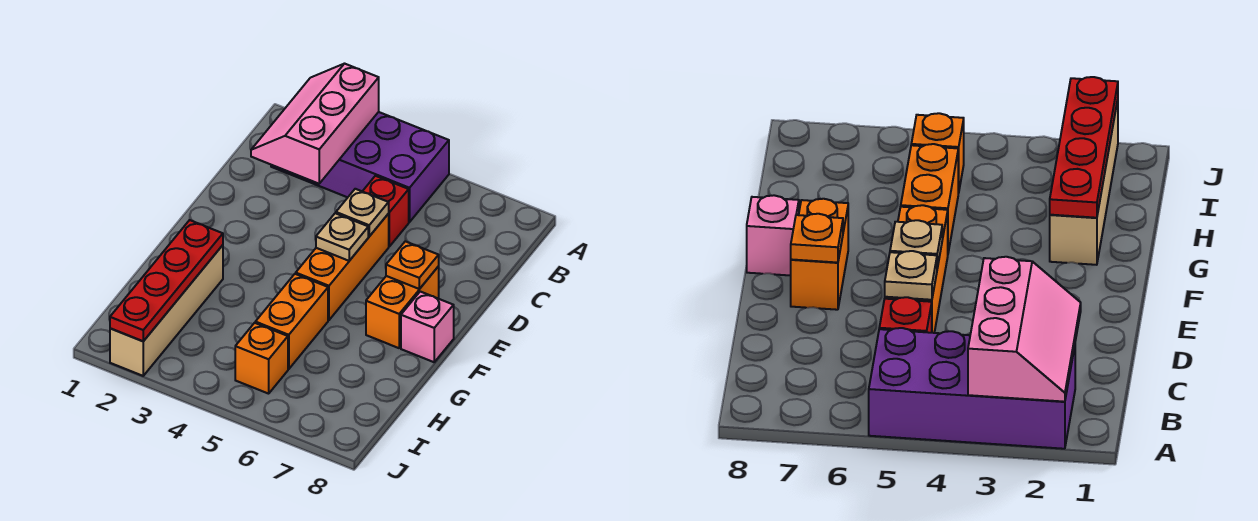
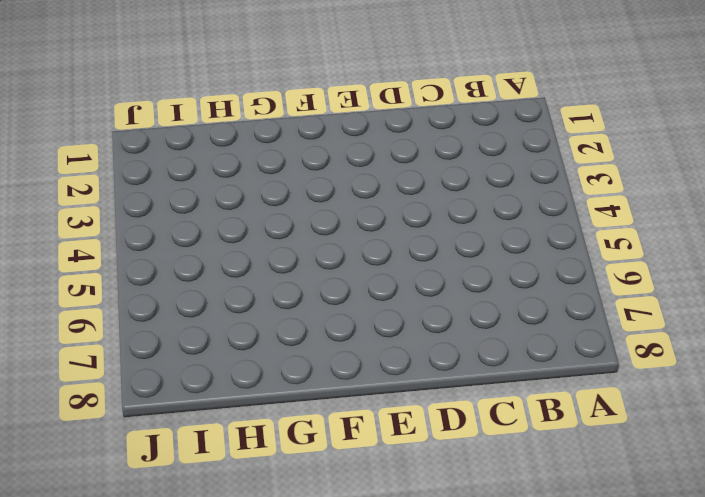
none -> purple 2x4 brick [271,112,449,222]
none -> red 1x1 brick [363,176,409,246]
none -> orange 1x3 brick [296,214,389,320]

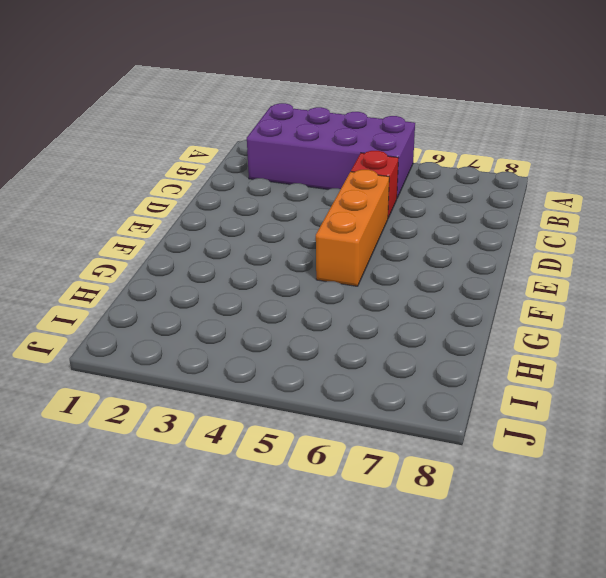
none -> orange 1x2 brick [366,267,439,348]
none -> pink 1x1 brick [401,292,454,362]
none -> tan 1x4 brick [110,245,223,376]

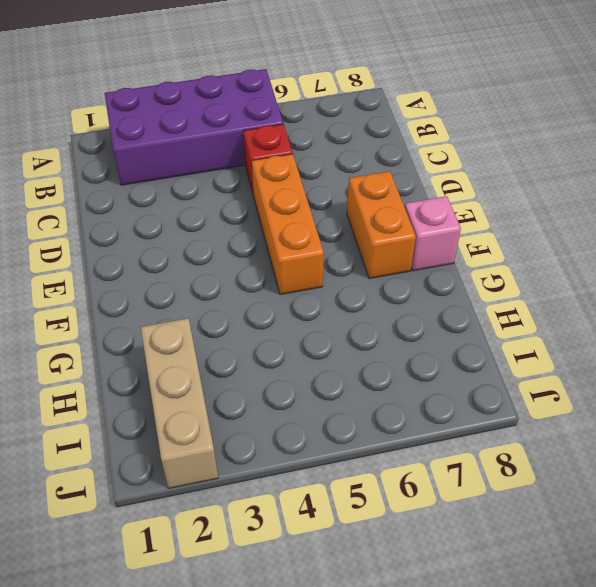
tan 1x3 brick [141,318,218,488] -> tan 1x4 brick [110,245,223,376]
none -> orange 1x2 brick [255,274,328,369]
none -> orange 1x1 brick [235,323,288,394]
none -> pink 2x3 slope [251,64,379,184]

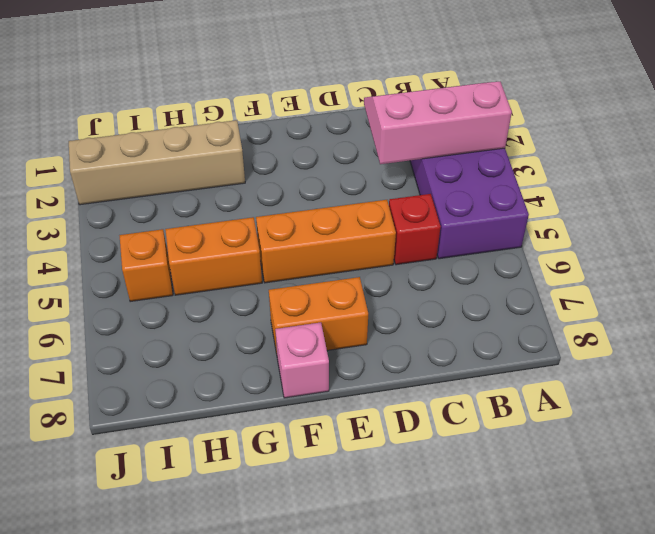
none -> tan 1x1 plate [336,189,389,236]
none -> tan 1x1 plate [316,213,368,261]
none -> orange 1x1 plate [386,241,439,289]

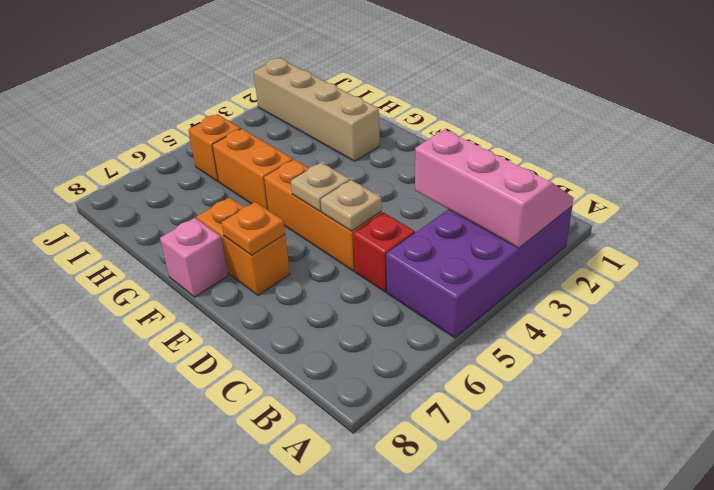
none -> red 1x4 plate [110,220,223,341]

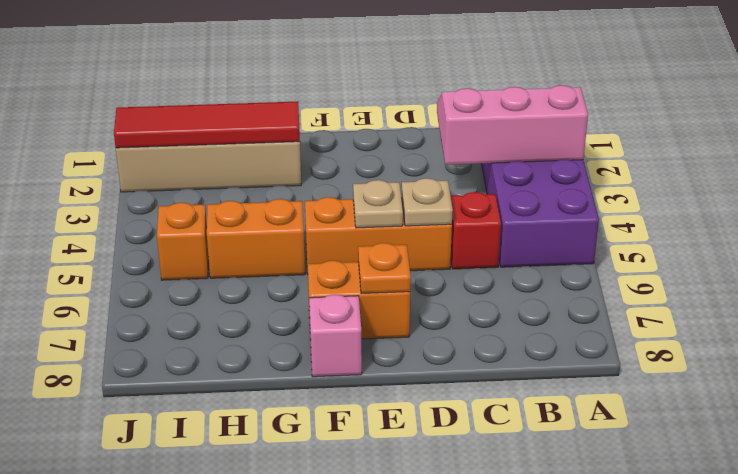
red 1x4 tile [114,102,300,148] -> red 1x4 plate [110,220,223,341]

